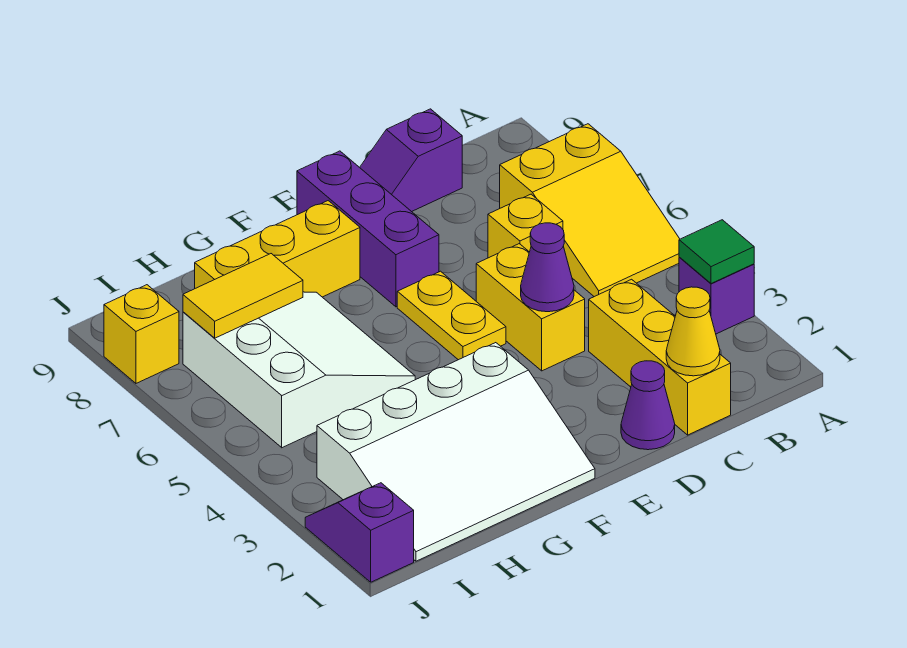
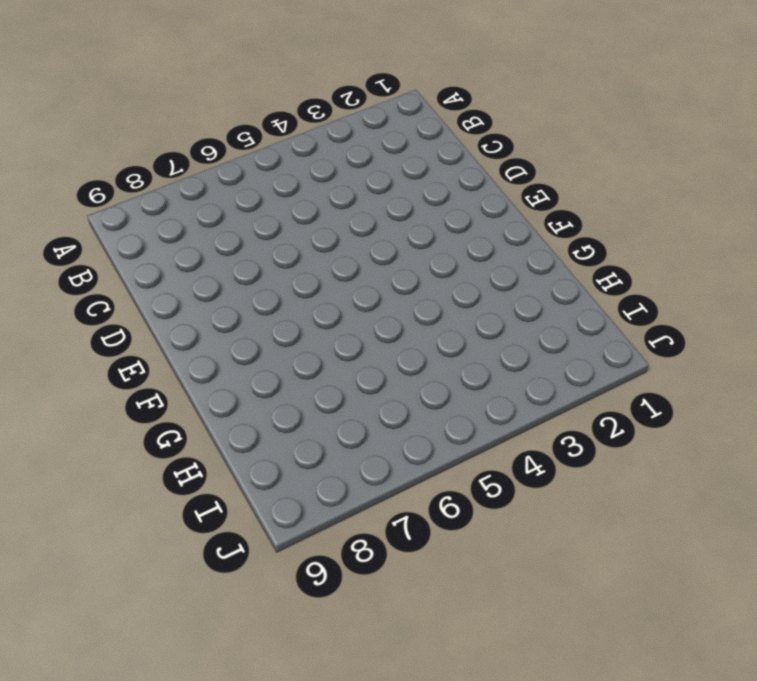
none -> purple 1x1 brick [679,257,754,334]
none -> yellow 2x3 slope [500,124,680,297]
none -> yellow 1x3 brick [589,279,731,435]

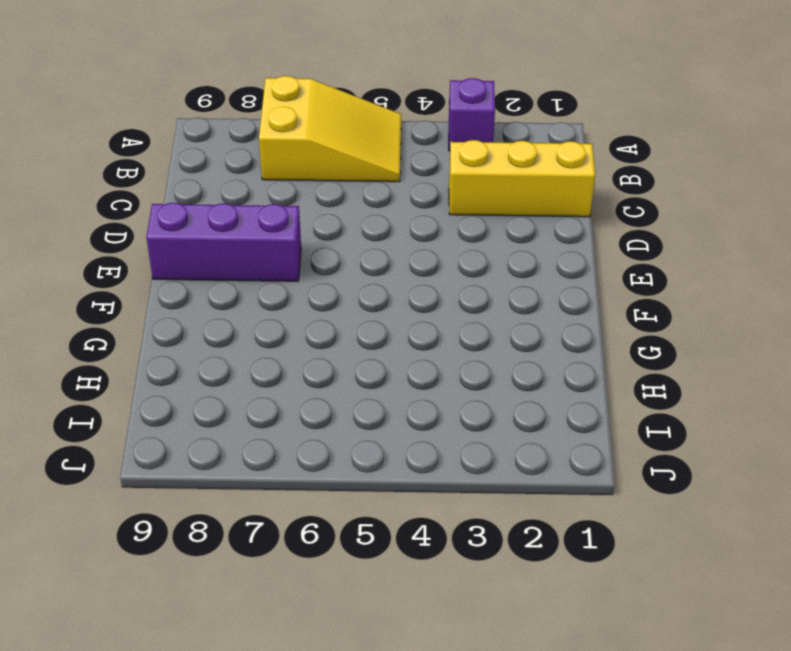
none -> yellow 1x1 brick [488,194,563,258]
none -> purple 1x2 slope [360,109,462,212]
none -> purple 1x1 cone [621,361,675,450]

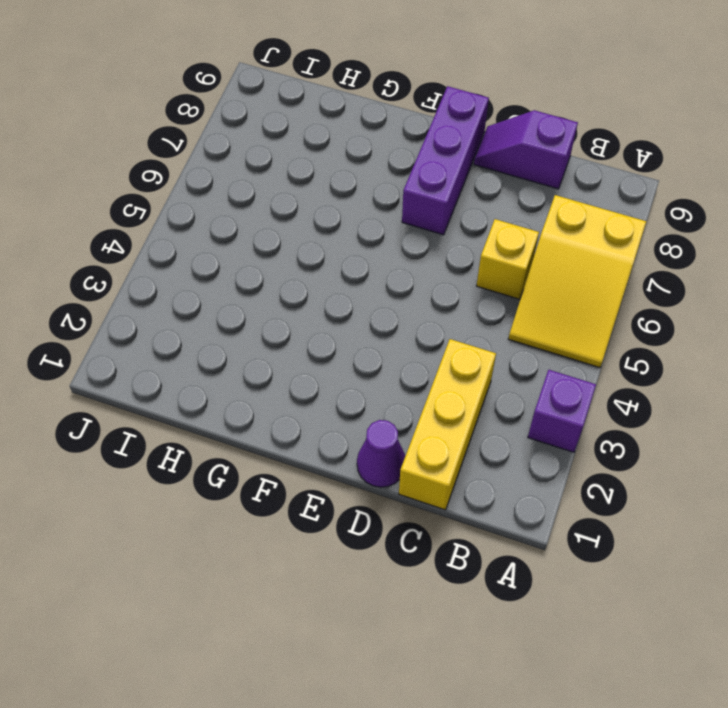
none -> yellow 1x2 brick [476,244,585,371]
none -> yellow 1x2 plate [397,271,506,360]
none -> white 3x4 slope [317,343,595,561]

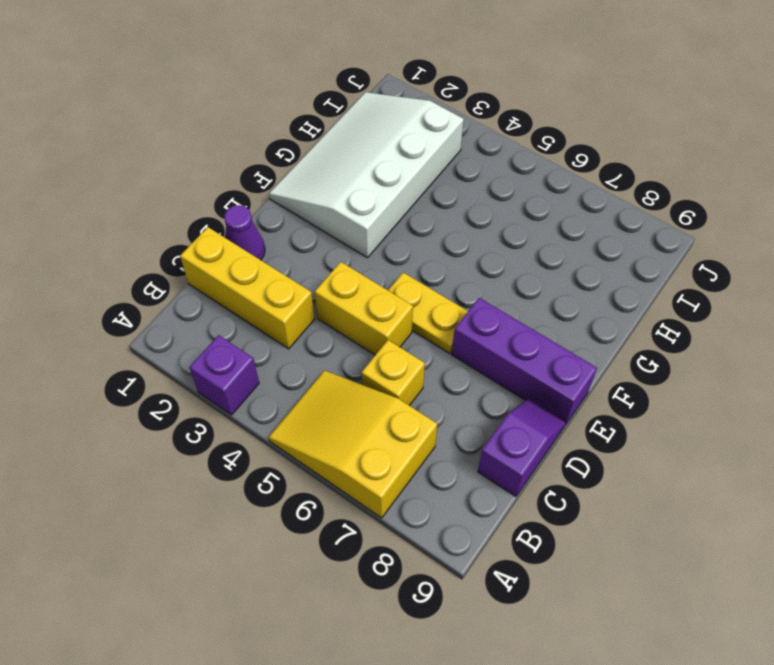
none -> yellow 1x3 brick [195,201,360,297]
none -> white 3x3 slope [183,292,415,448]
none -> purple 1x2 slope [305,483,414,582]

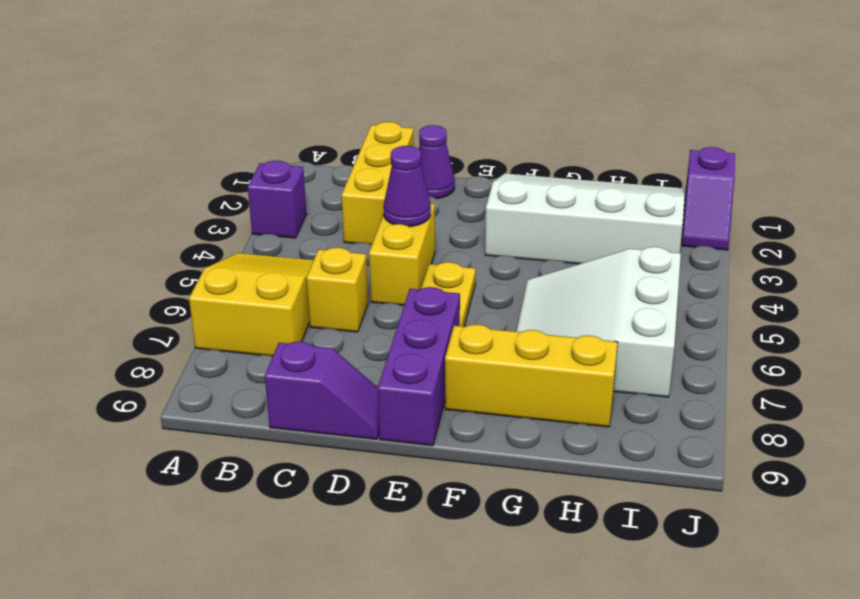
none -> yellow 1x1 brick [104,285,179,383]
none -> green 1x1 tile [679,220,754,284]
none -> yellow 1x1 cone [666,287,720,376]

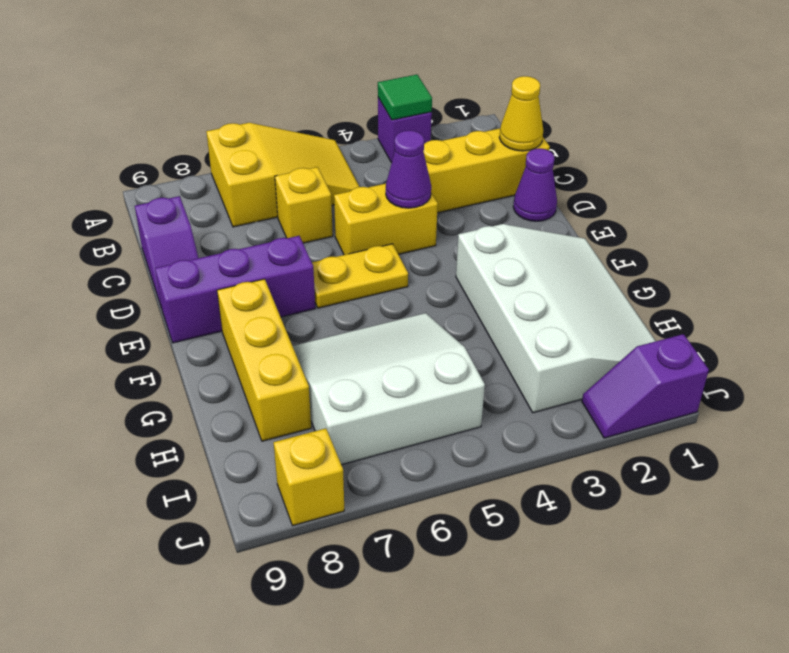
none -> yellow 1x2 tile [183,254,303,338]

